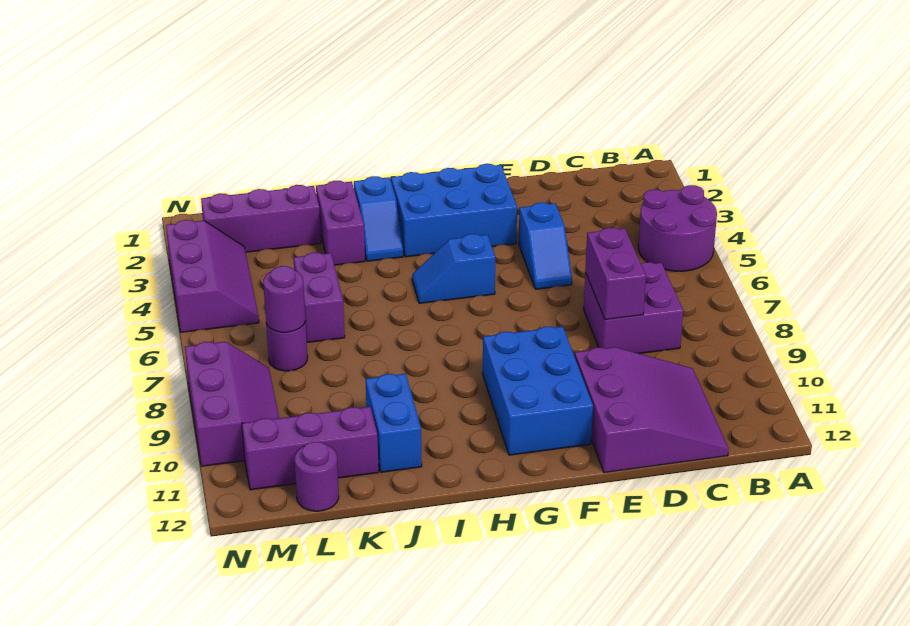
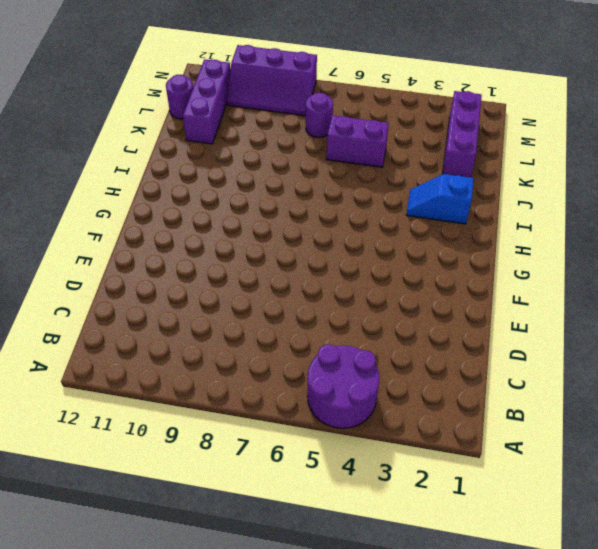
none -> purple 2x2 brick [584,262,683,354]
none -> purple 3x3 slope [575,347,729,473]
none -> blue 1x2 slope [519,203,572,289]

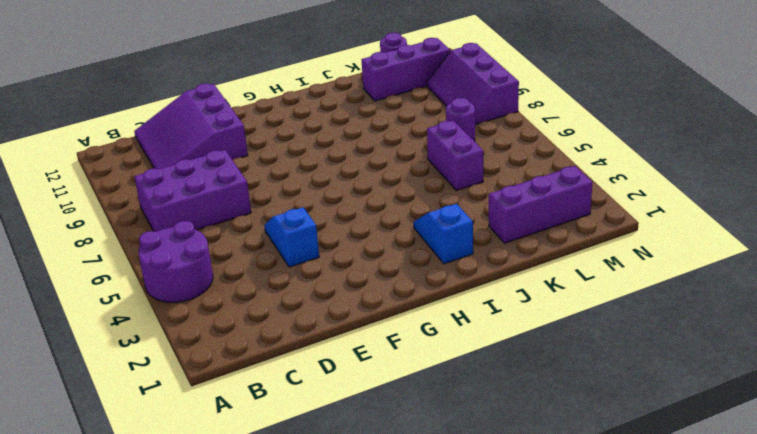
purple 2x3 brick [134,150,251,232] -> purple 2x2 brick [584,262,683,354]
none -> blue 2x3 brick [391,164,517,257]
none -> blue 2x3 brick [483,327,593,455]
none -> blue 1x2 slope [412,234,495,303]

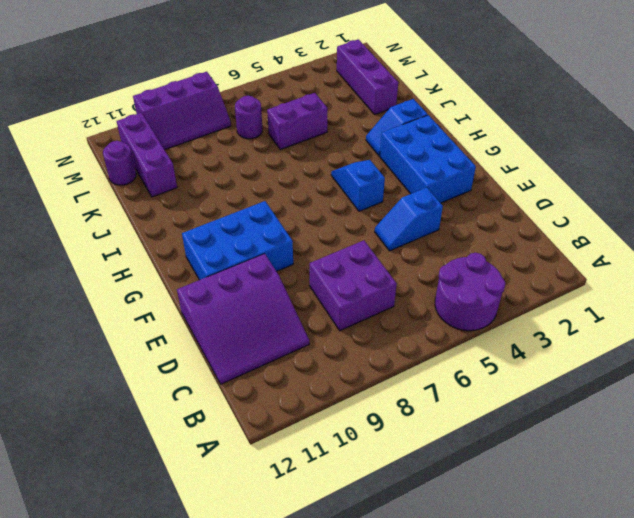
none -> purple 1x2 brick [316,181,365,265]
none -> blue 1x2 brick [365,374,422,472]
none -> purple 2x3 slope [166,220,259,332]

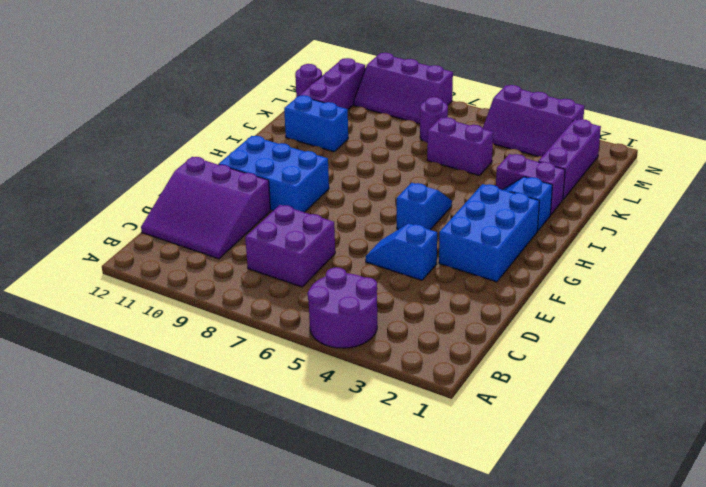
none -> purple 1x2 brick [585,228,646,320]
none -> purple 1x1 round brick [263,266,305,332]

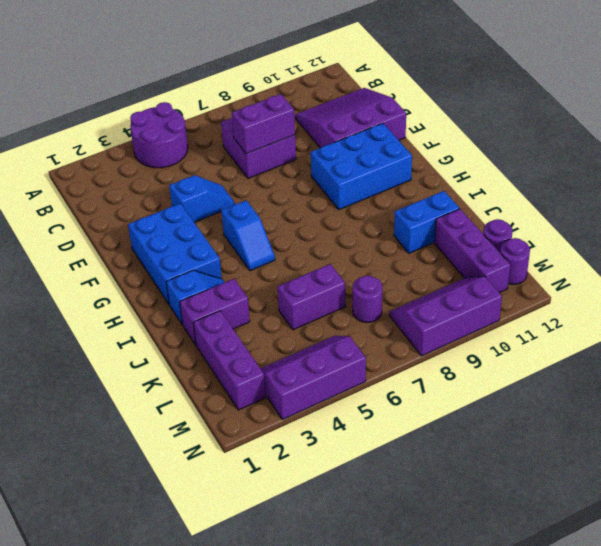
purple 1x1 round brick [500,238,530,284] -> purple 1x1 round brick moved to [263,266,305,332]

